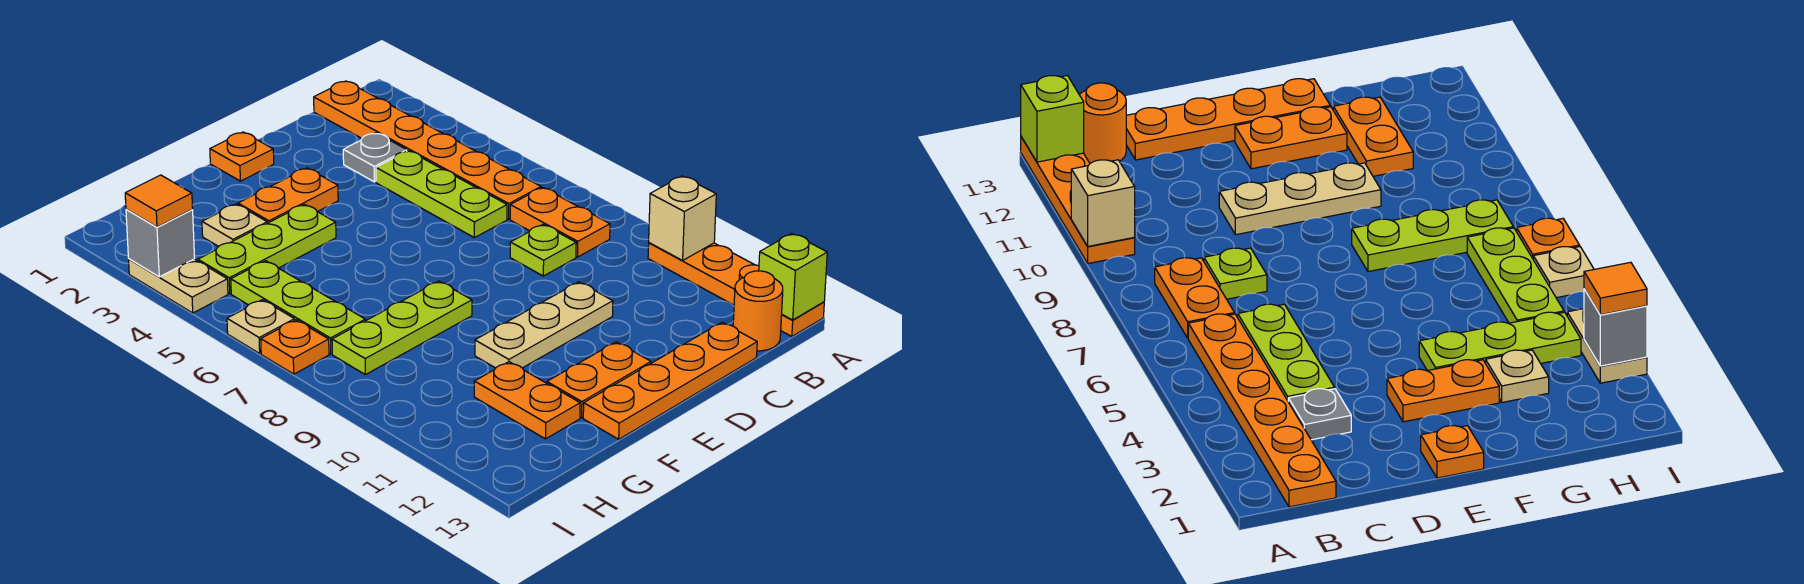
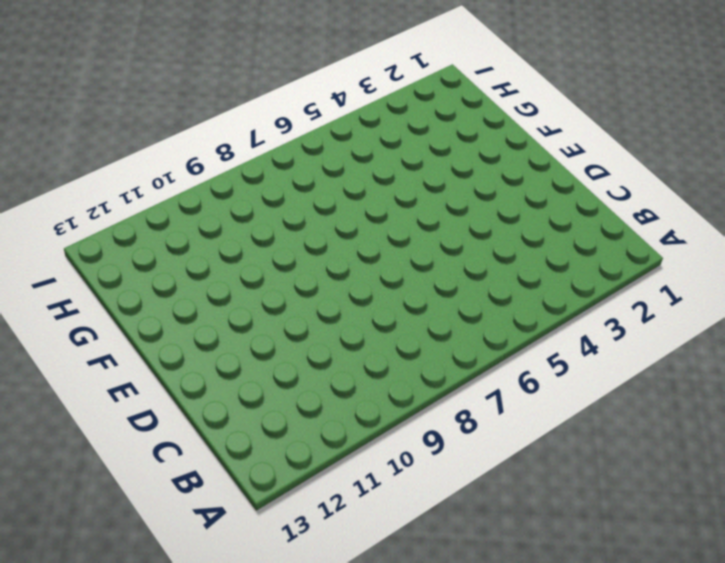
none -> orange 1x4 plate [648,243,824,337]
none -> orange 1x6 plate [314,81,541,219]
none -> orange 1x2 plate [510,187,610,257]

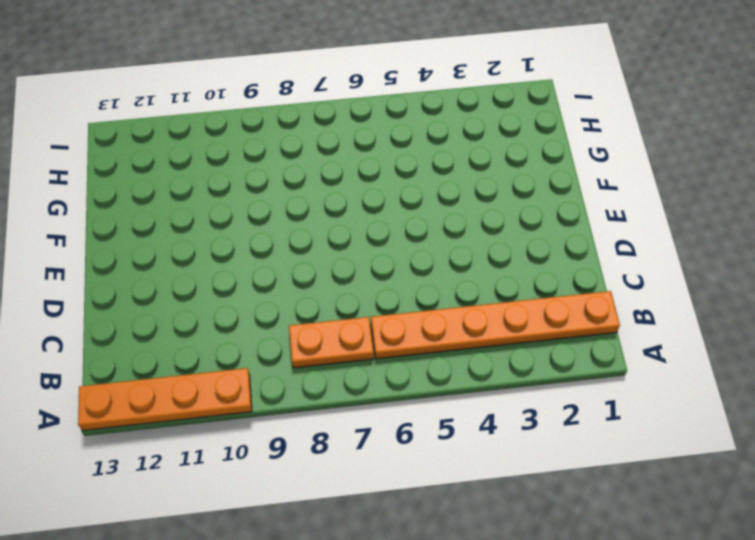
none -> orange 1x1 round brick [733,271,783,351]
none -> grey 1x1 plate [343,133,407,182]
none -> lime 1x3 plate [376,151,507,238]

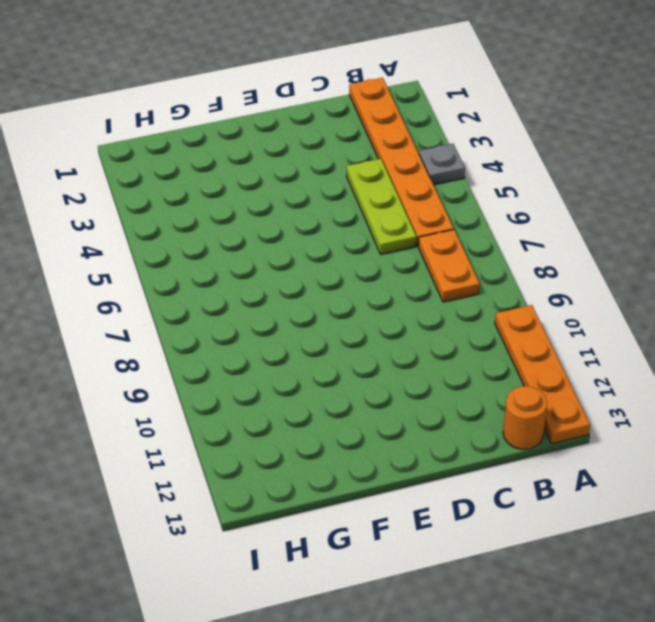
grey 1x1 plate [419,144,465,185] -> grey 1x1 plate moved to [343,133,407,182]
none -> lime 1x1 plate [510,224,576,276]
none -> orange 1x4 plate [583,322,757,439]
none -> tan 1x3 plate [475,282,613,368]

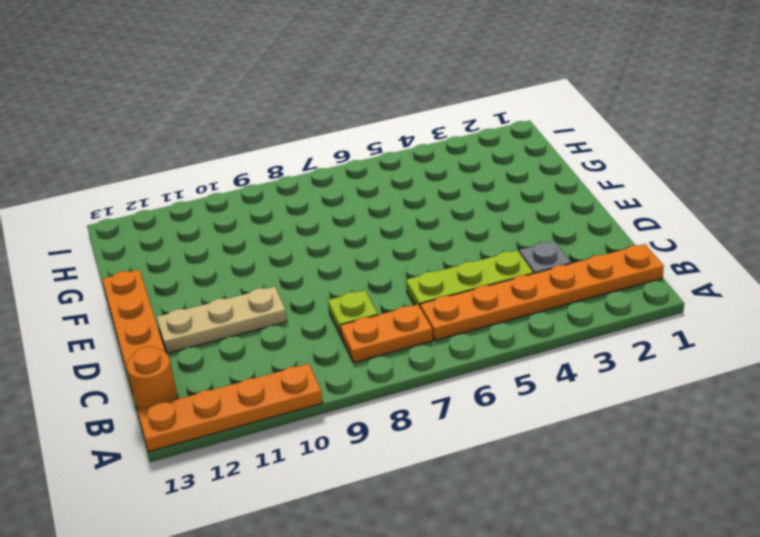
tan 1x3 plate [157,287,287,353] -> tan 1x3 plate turned to [475,282,613,368]
none -> orange 1x1 plate [210,132,274,181]
none -> orange 1x2 plate [238,168,338,223]
none -> orange 1x2 plate [547,342,651,418]

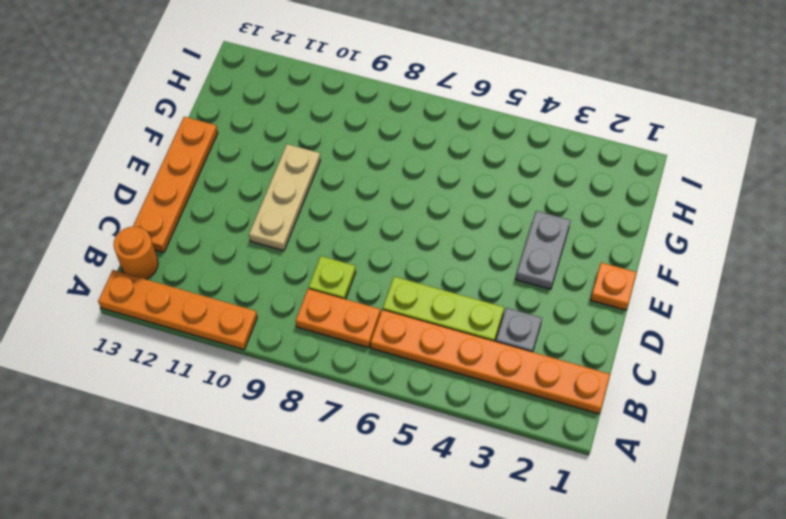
grey 1x2 plate [516,211,571,289] -> orange 1x2 plate [238,168,338,223]
none -> orange 1x2 plate [547,342,651,418]
none -> lime 1x3 plate [198,204,336,293]
none -> lime 1x3 plate [332,281,472,375]

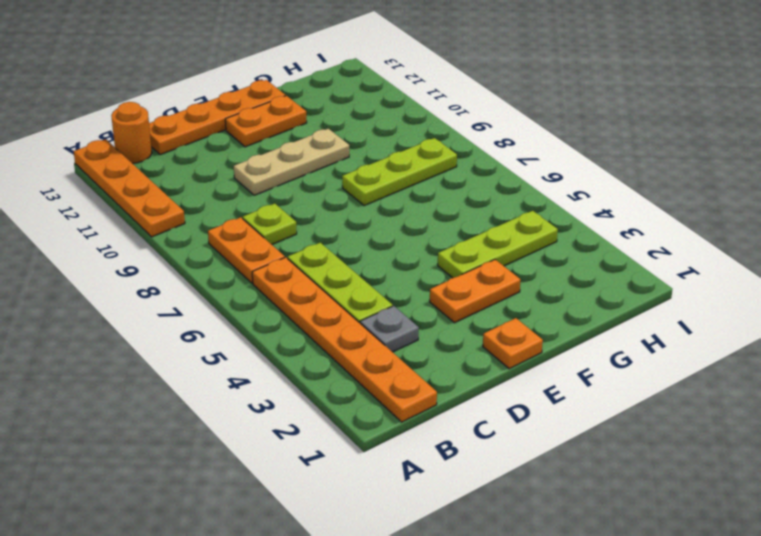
none -> tan 1x1 plate [202,204,267,246]
none -> orange 1x2 plate [474,362,580,439]
none -> lime 1x3 plate [231,261,365,354]

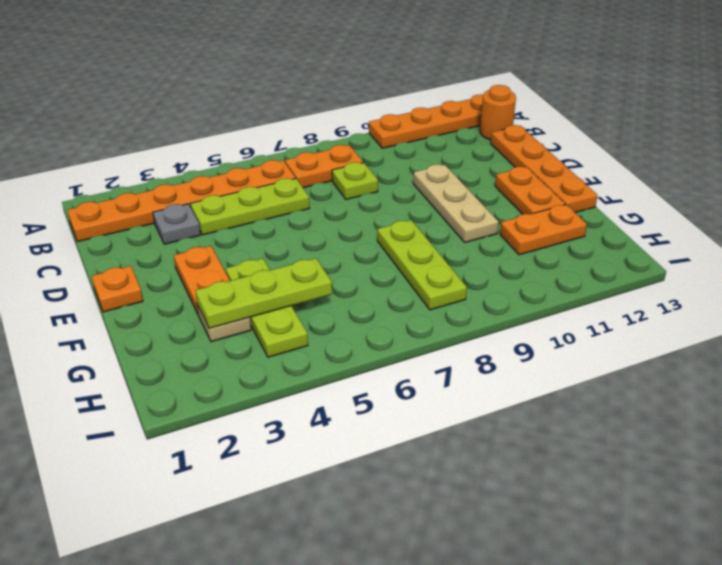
lime 1x3 plate [195,258,332,328] -> lime 1x3 plate moved to [231,261,365,354]
none -> tan 1x2 plate [129,259,228,313]
none -> tan 1x1 plate [227,300,295,353]
none -> orange 1x1 plate [261,320,329,374]

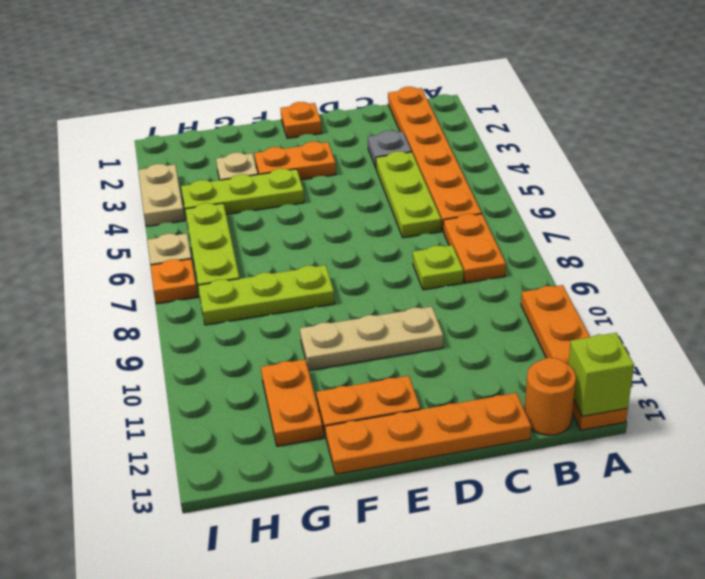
none -> tan 1x1 brick [649,176,716,260]
none -> grey 1x1 brick [126,209,195,277]
none -> orange 1x1 tile [125,175,193,227]

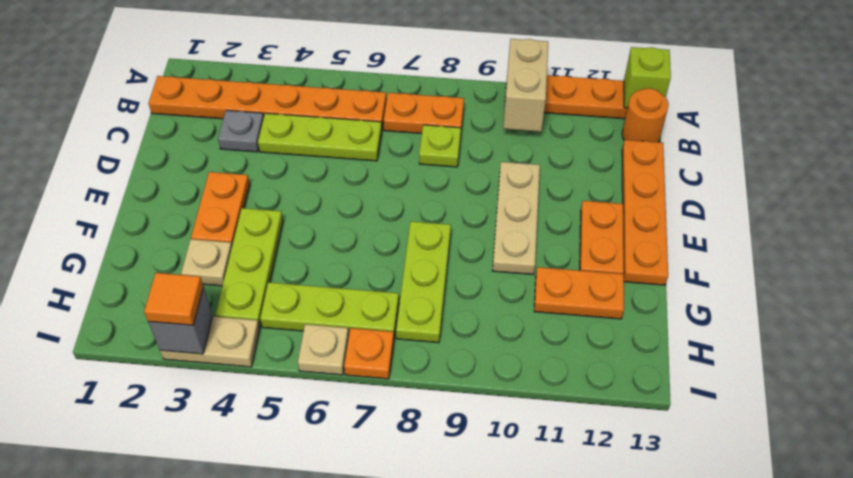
tan 1x2 brick [503,39,548,132] -> tan 1x1 brick [649,176,716,260]
none -> orange 1x1 plate [210,132,274,181]

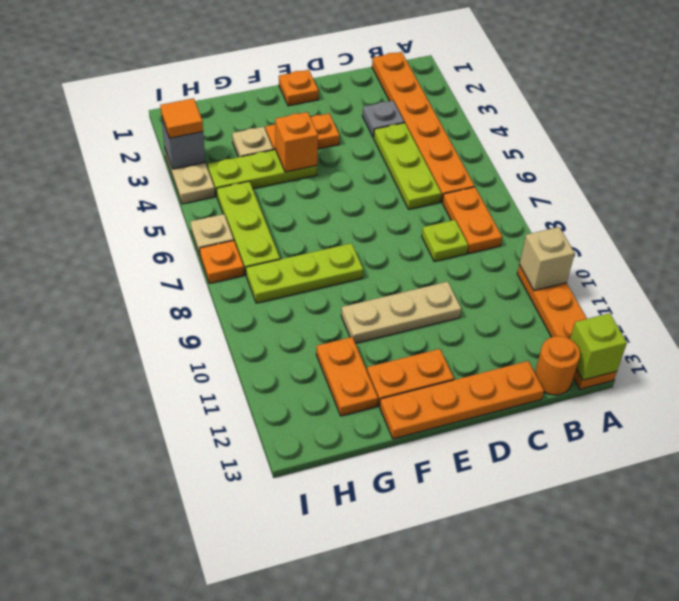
orange 1x1 brick [275,112,318,172] -> none

